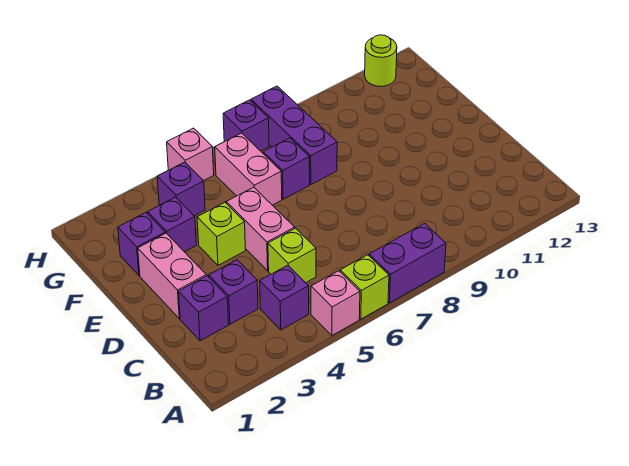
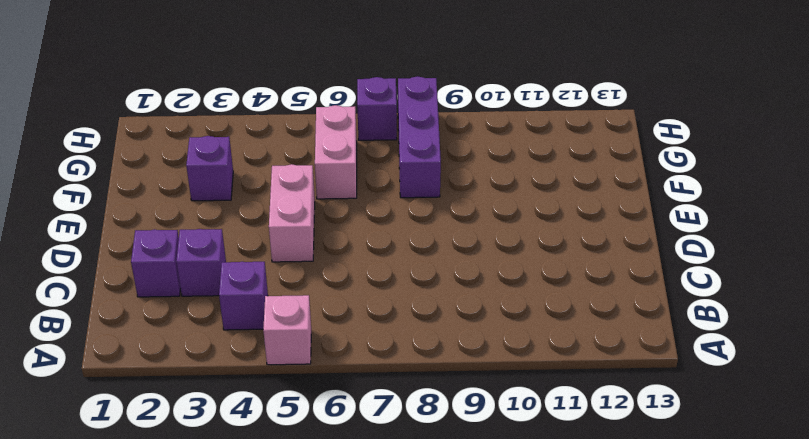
none -> lime 1x1 brick [340,255,389,319]
none -> purple 1x2 brick [369,224,446,303]
none -> lime 1x1 brick [268,228,316,283]

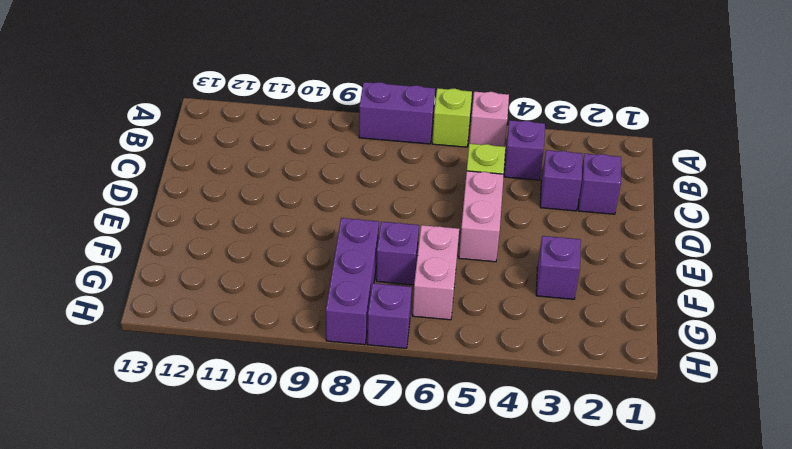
none -> pink 1x2 brick [138,233,206,319]
none -> lime 1x1 brick [197,202,246,265]
none -> purple 1x1 brick [118,213,165,276]

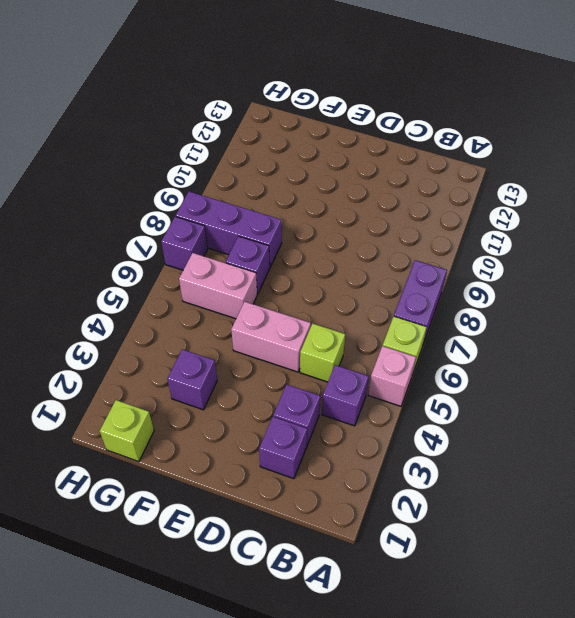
lime 1x1 brick [100,400,154,462] -> lime 1x1 brick moved to [197,202,246,265]
none -> pink 1x2 brick [138,233,206,319]
none -> purple 1x1 brick [118,213,165,276]
none -> purple 1x1 brick [157,162,205,216]

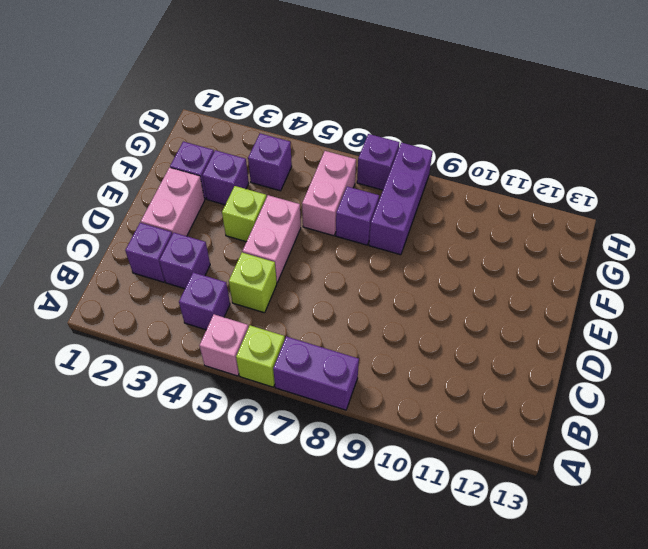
none -> pink 1x1 brick [167,128,214,181]
none -> lime 1x1 round brick [365,35,397,87]

